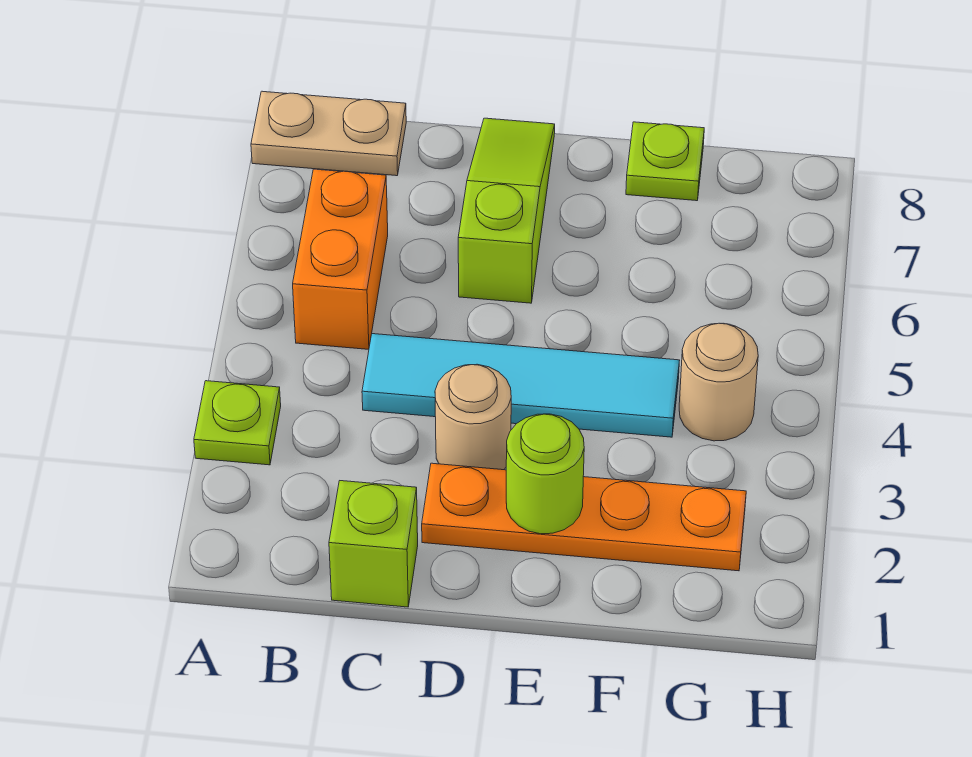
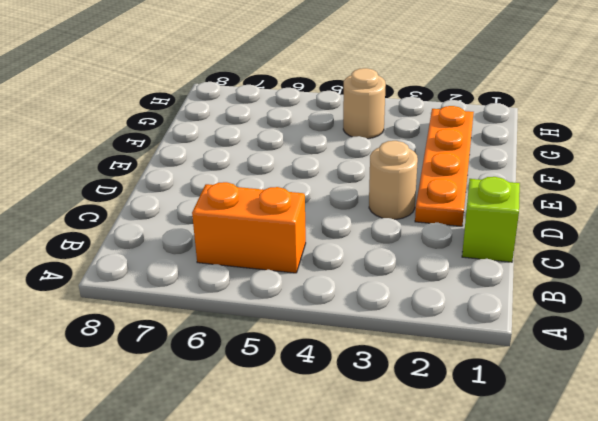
none -> lime 1x1 plate [194,381,281,465]
none -> tan 1x2 plate [251,91,406,176]

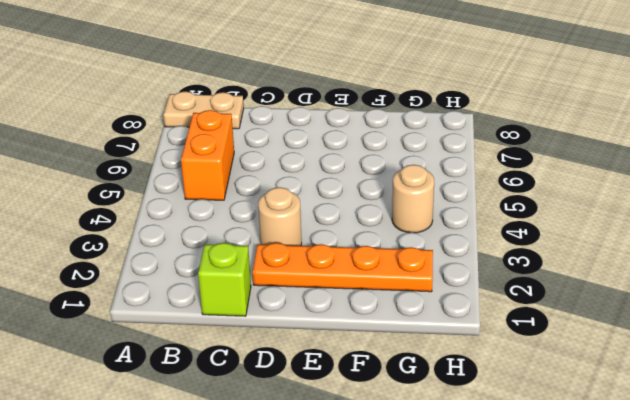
none -> lime 1x1 plate [194,381,281,465]
none -> cyan 1x4 tile [362,334,680,437]

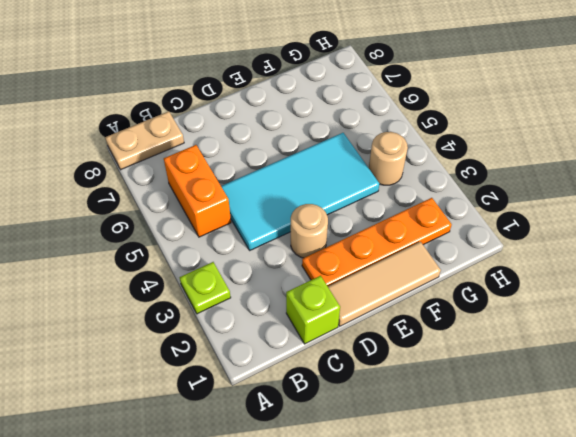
cyan 2x4 tile [221,133,379,250] -> cyan 1x4 tile [362,334,680,437]
tan 1x3 tile [328,242,441,326] -> none
none -> lime 1x3 slope [458,118,555,303]
none -> lime 1x1 plate [626,122,704,201]

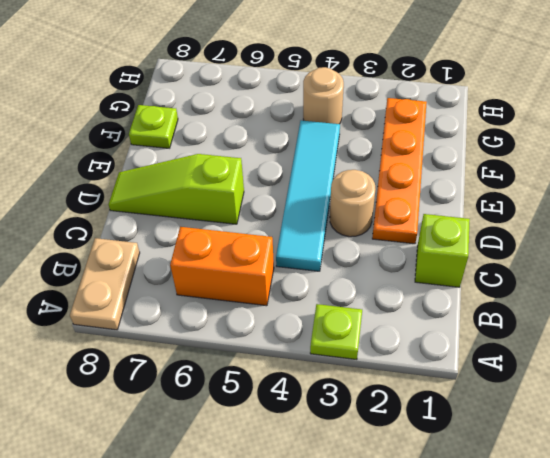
none -> lime 1x1 round brick [506,414,584,534]

